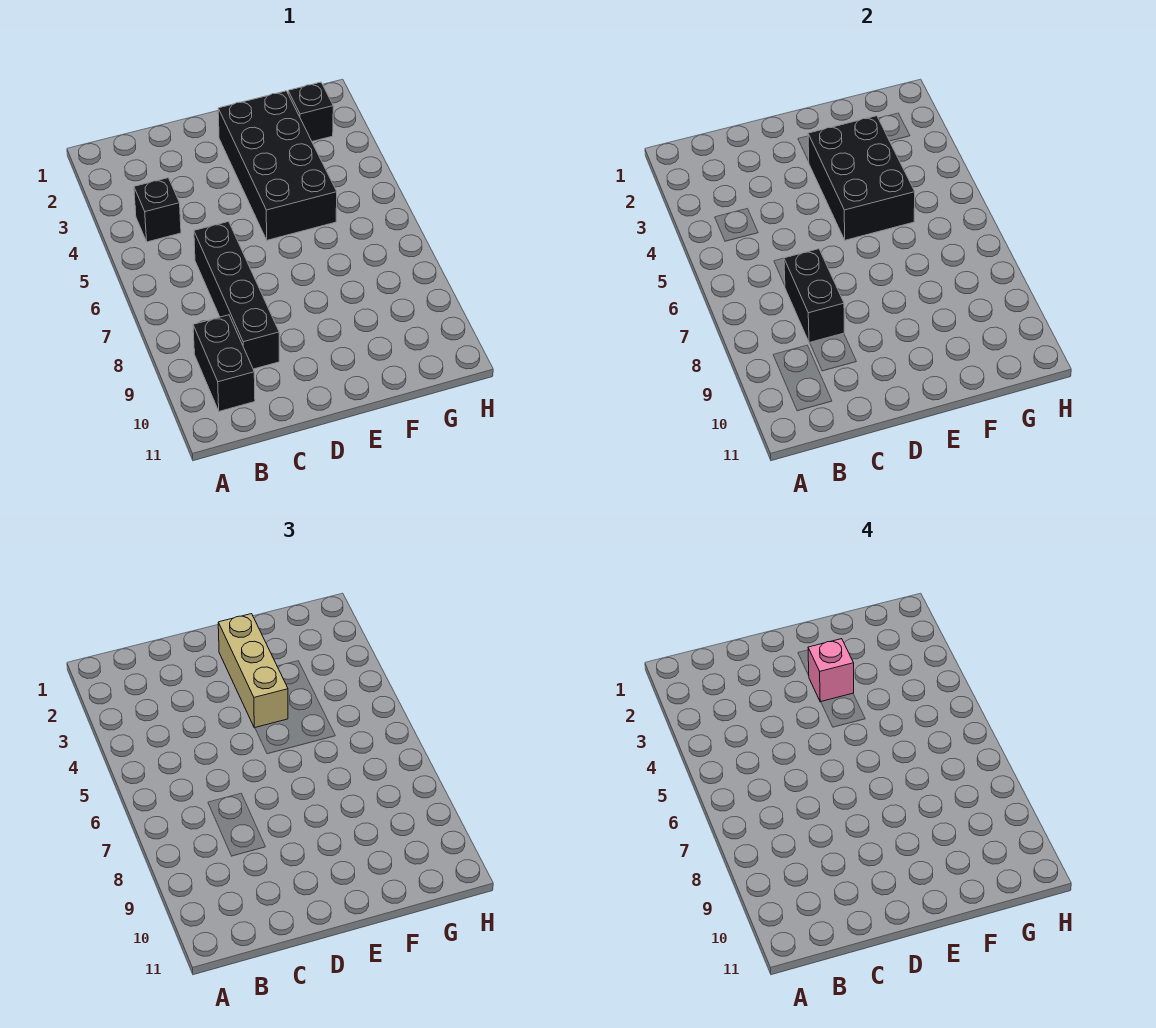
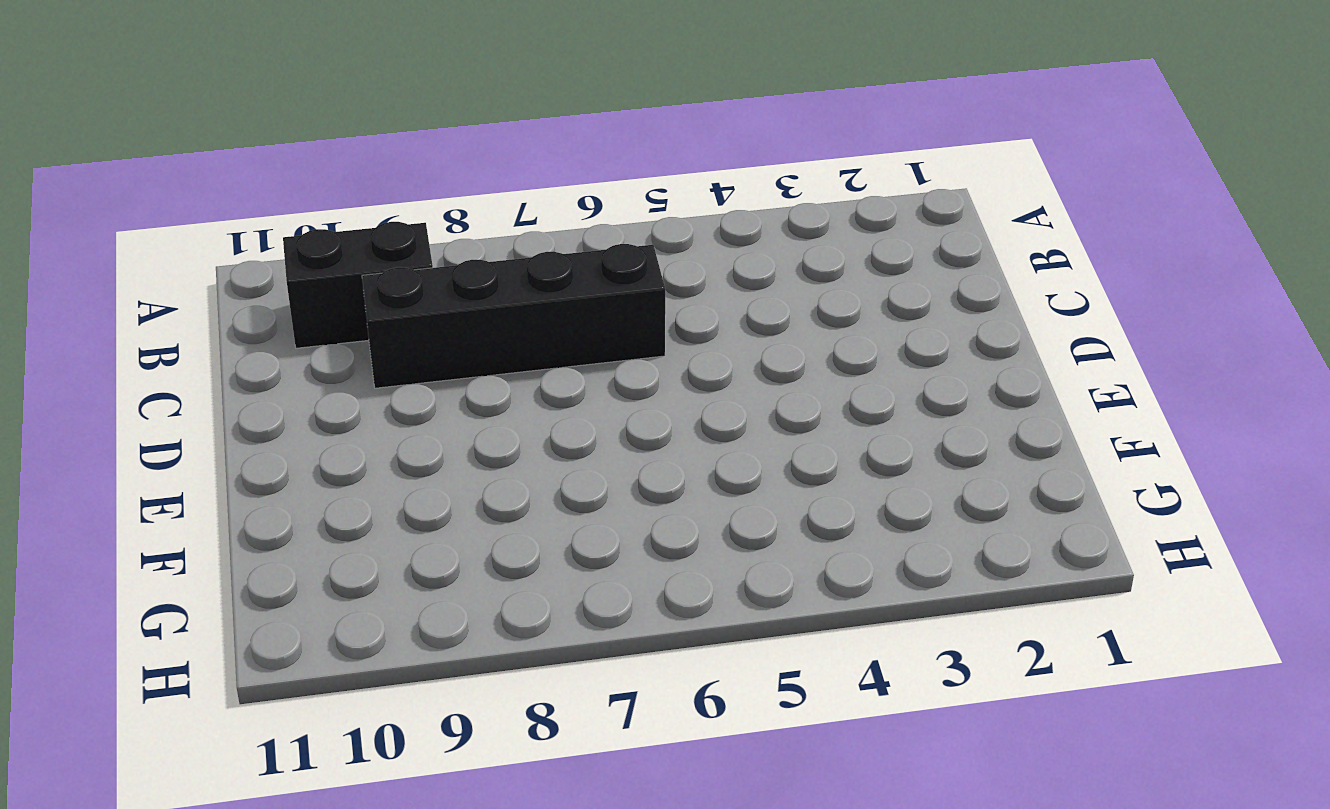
none -> black 1x1 brick [134,178,181,242]
none -> black 2x4 brick [218,91,337,240]

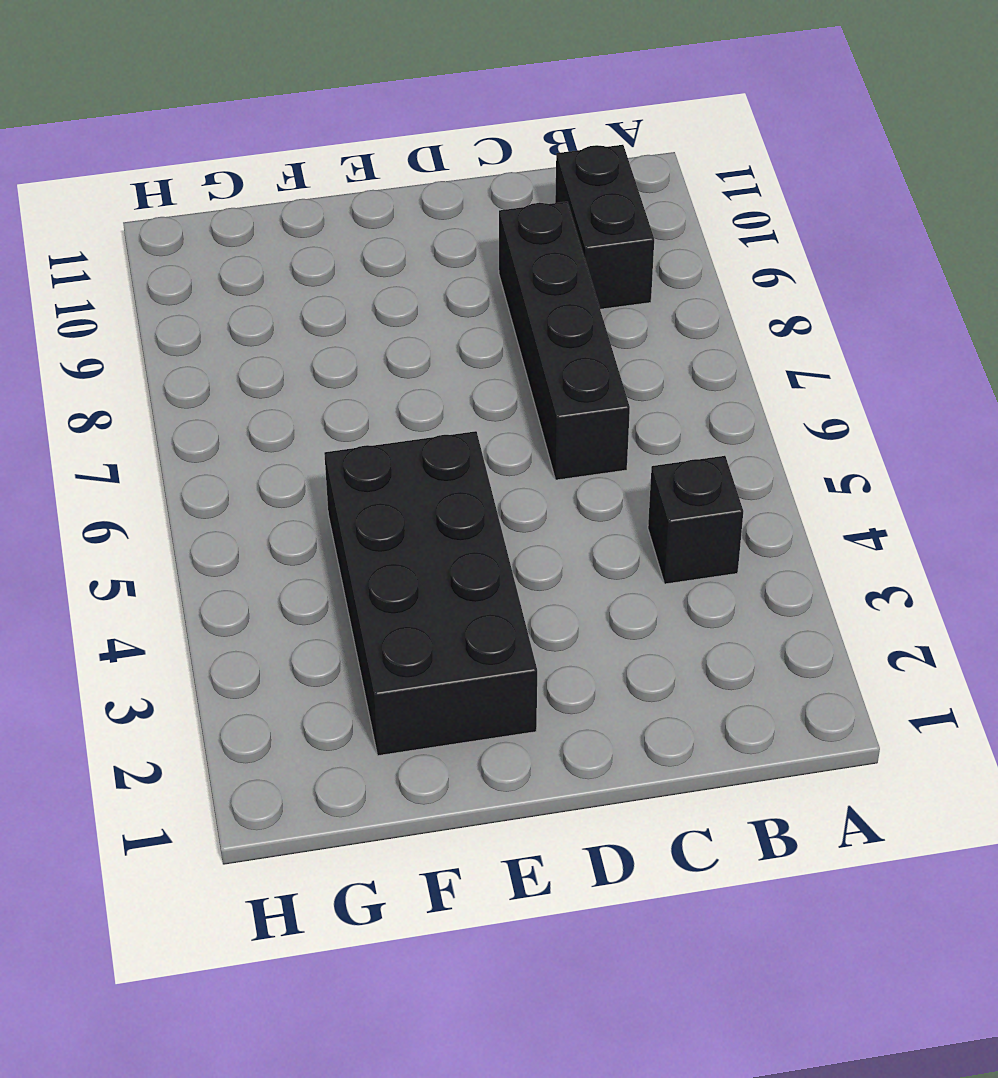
none -> black 1x1 brick [288,82,333,141]
none -> black 1x2 brick [784,249,844,343]

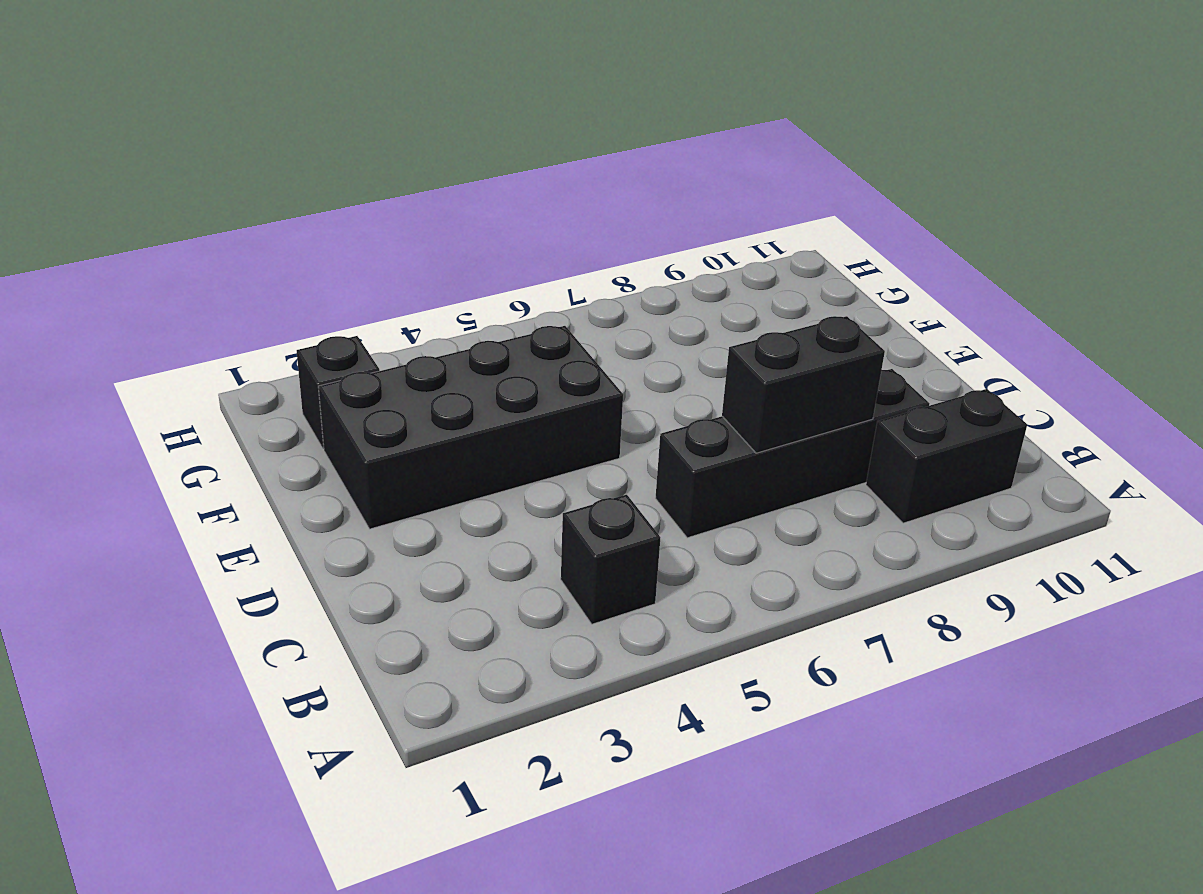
none -> black 2x3 brick [808,116,915,240]
none -> tan 1x3 brick [218,614,288,728]

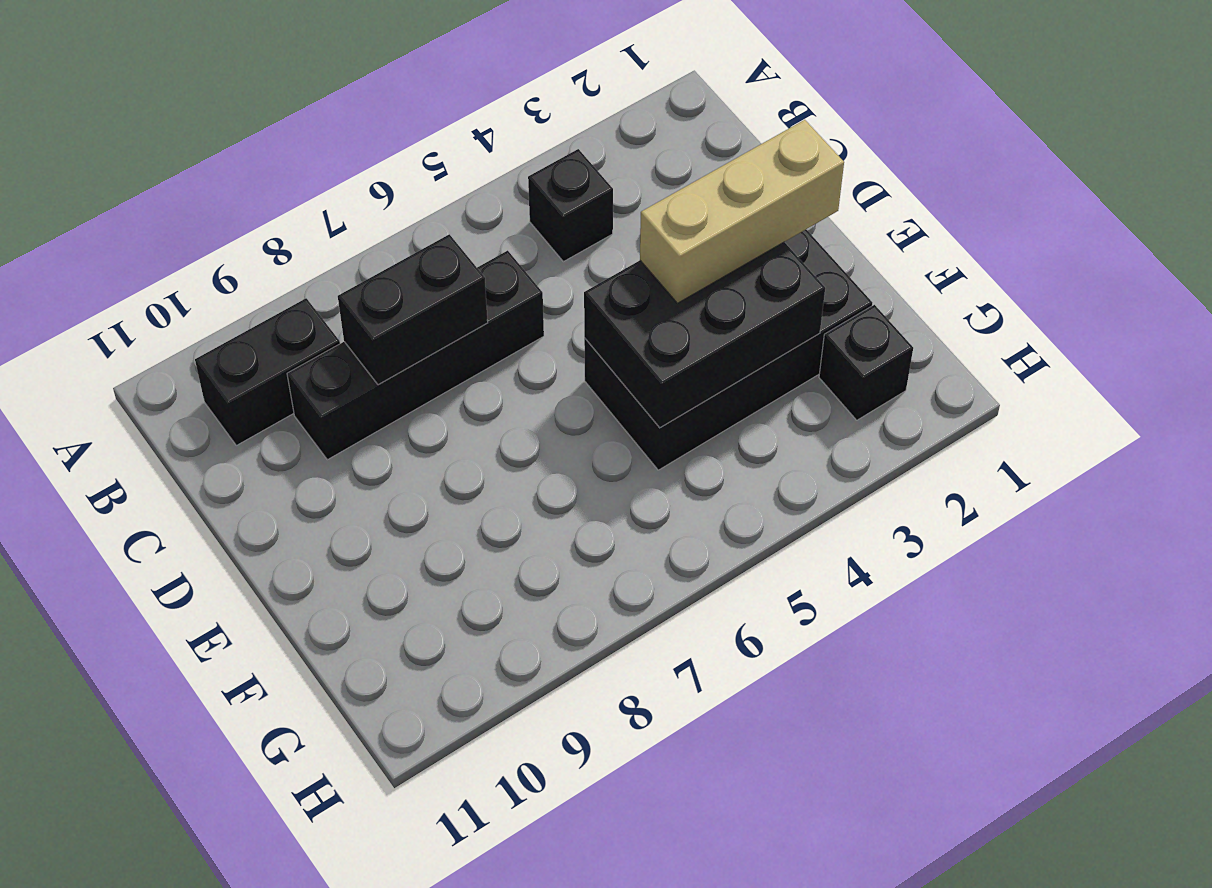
none -> pink 1x1 brick [808,639,854,702]

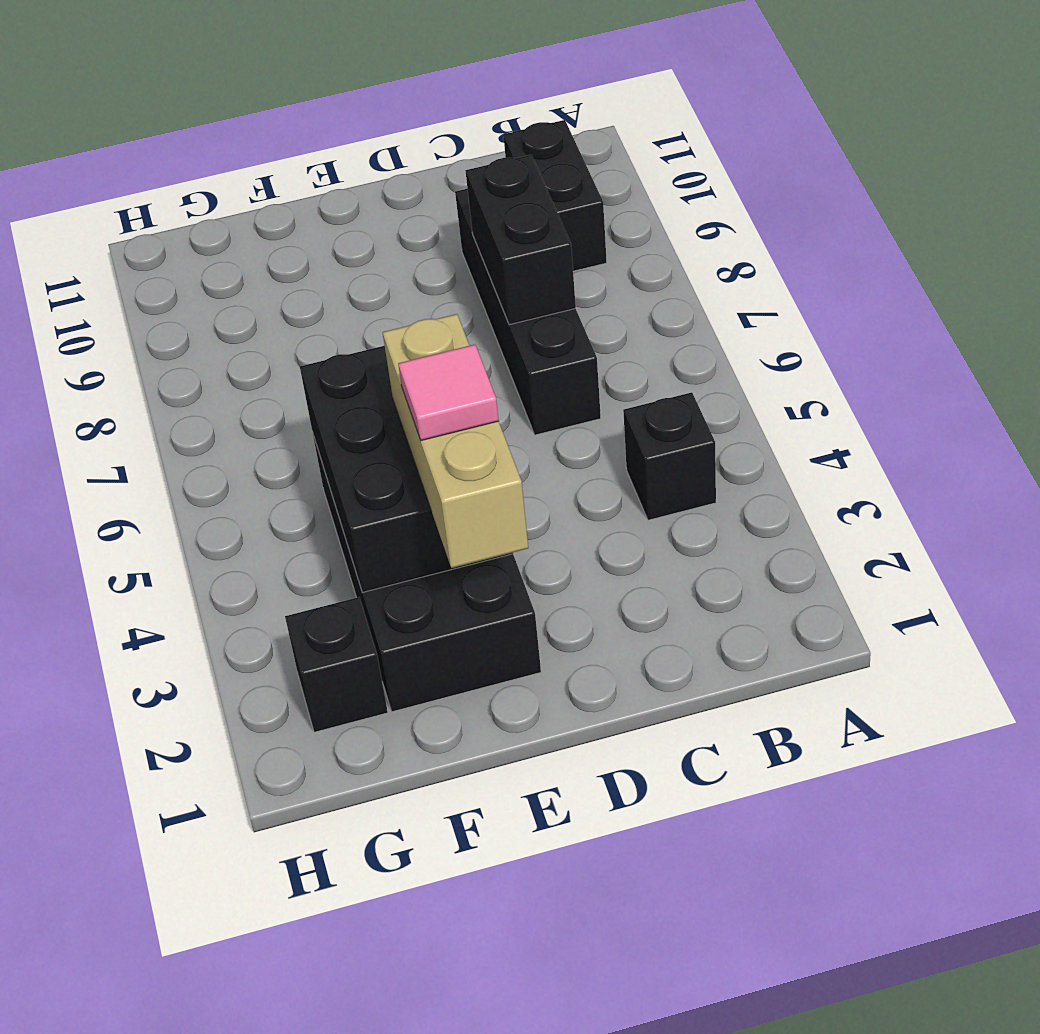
pink 1x1 tile [398,345,499,441] -> pink 1x1 brick [808,639,854,702]

